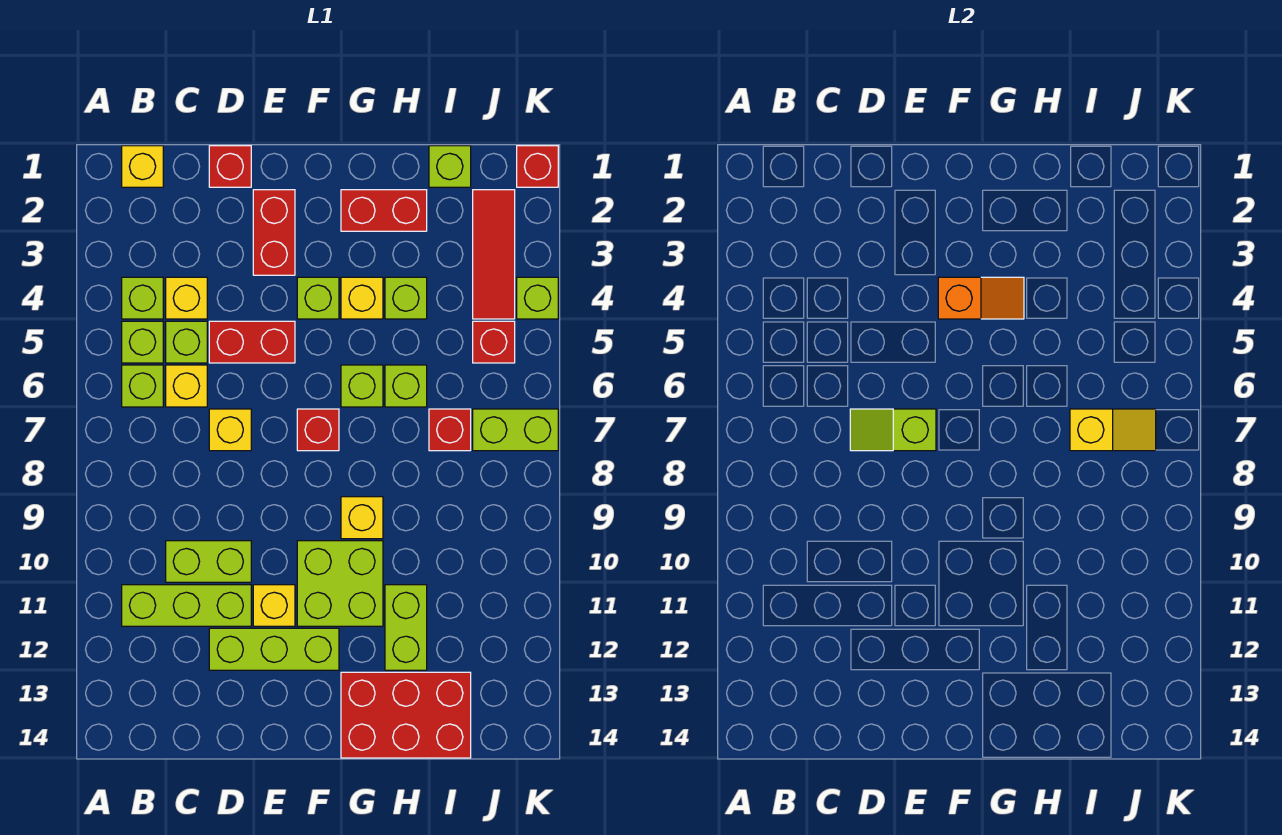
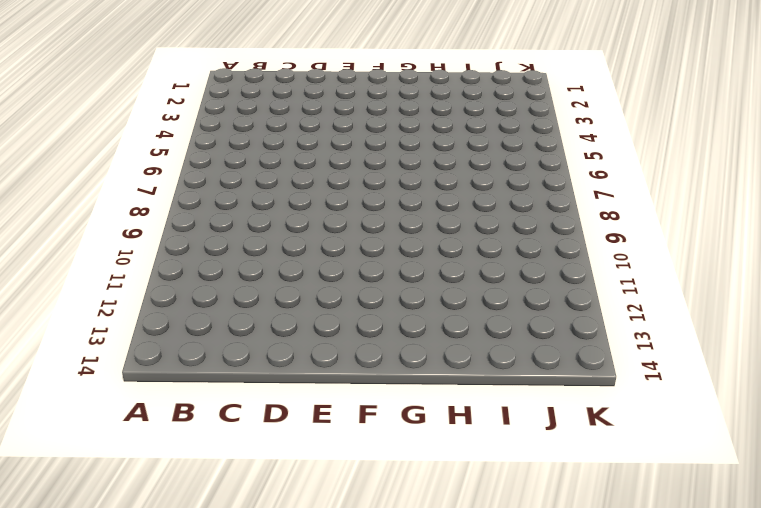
none -> yellow 1x1 brick [122,146,163,187]
none -> lime 1x1 brick [122,277,163,319]
none -> lime 1x1 brick [122,321,163,363]
none -> lime 1x1 brick [122,365,163,407]

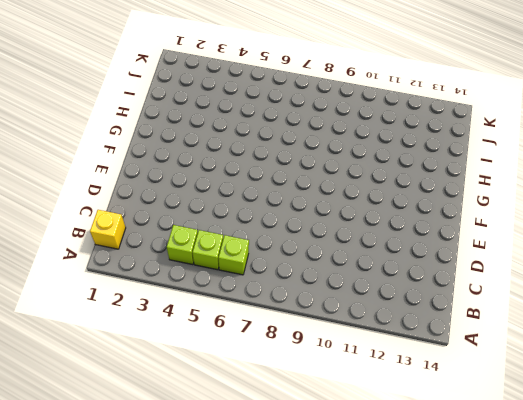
none -> lime 1x3 brick [122,585,251,626]
none -> yellow 1x1 brick [166,277,207,319]
none -> lime 1x1 brick [166,321,207,363]
none -> yellow 1x1 brick [166,365,207,407]

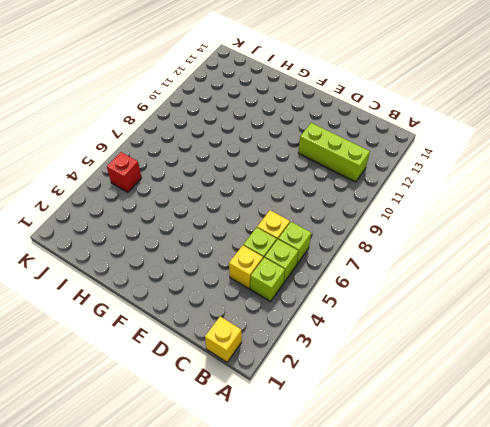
none -> lime 1x2 brick [166,541,251,582]
none -> red 1x1 brick [209,146,251,187]
none -> red 1x2 brick [209,321,295,363]
none -> yellow 1x1 brick [209,409,251,451]

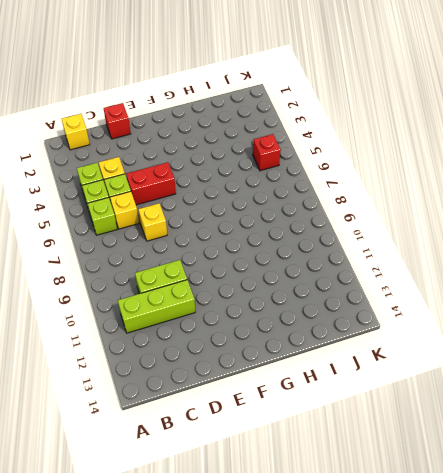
none -> lime 1x3 brick [209,628,339,670]
none -> red 1x2 brick [253,190,295,275]
none -> yellow 1x1 brick [253,585,295,626]
none -> lime 1x1 brick [297,277,339,319]

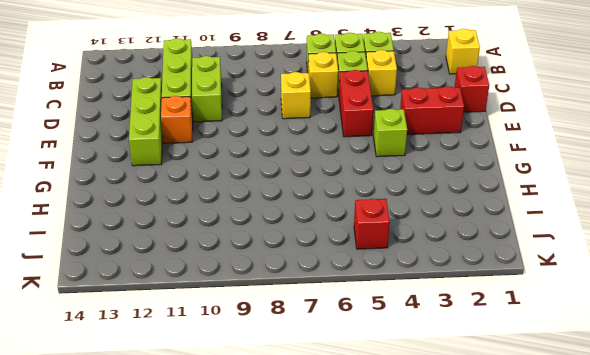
orange 1x1 brick [161,96,193,143] -> yellow 1x1 brick [253,585,295,626]
none -> red 1x1 brick [297,409,339,451]
none -> lime 2x2 brick [297,541,383,626]
none -> red 1x2 brick [341,190,427,231]
none -> yellow 1x1 brick [341,277,383,319]

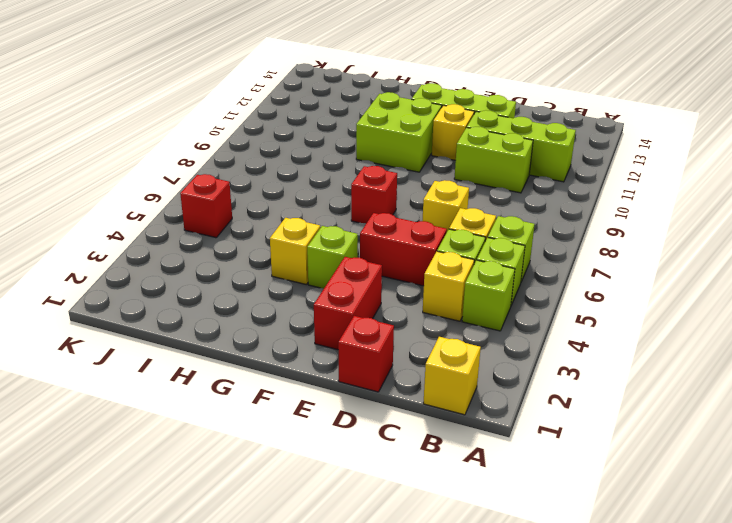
none -> red 1x2 brick [341,190,427,231]
none -> lime 1x1 brick [341,365,383,407]
none -> yellow 1x1 brick [341,497,383,539]
none -> red 2x3 brick [341,672,471,758]

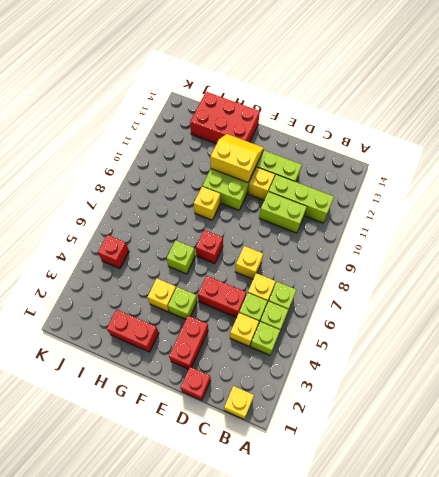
yellow 2x2 slope [210,134,264,183] -> none
none -> lime 1x1 brick [385,277,427,319]
none -> lime 1x1 brick [385,365,427,407]
none -> lime 1x2 brick [385,585,427,670]
none -> lime 1x1 brick [429,146,471,187]

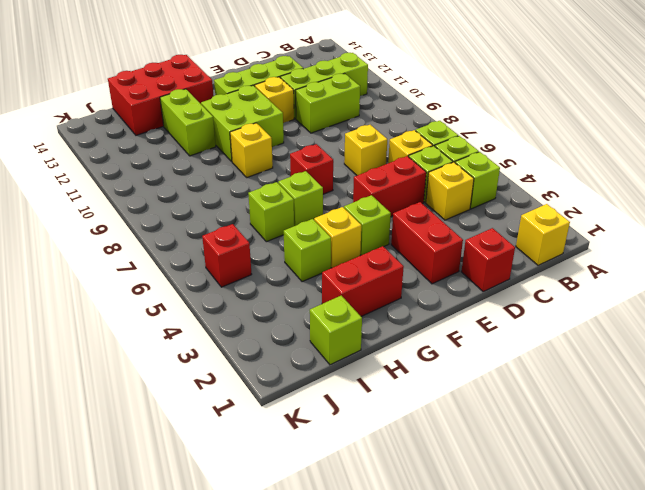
none -> red 1x1 brick [429,409,471,451]
none -> red 1x3 tile [473,190,515,319]
none -> lime 1x2 brick [473,409,558,451]
none -> red 1x1 brick [517,146,558,187]

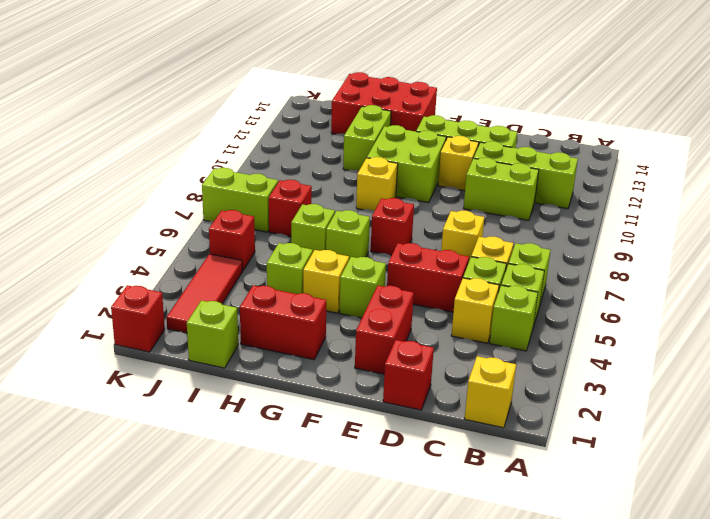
none -> lime 1x1 brick [517,277,558,319]
none -> lime 1x2 slope [850,409,936,451]
none -> orange 1x2 slope [938,277,1024,319]
none -> yellow 1x2 slope [1070,409,1156,451]

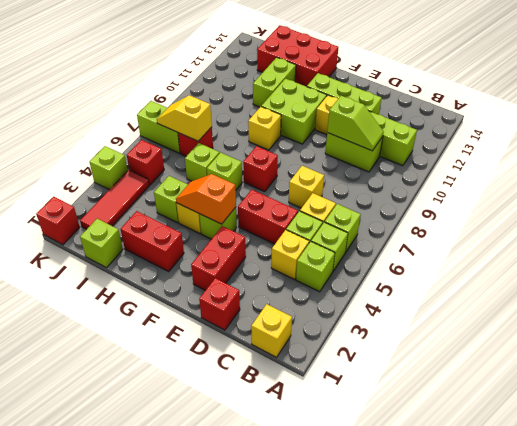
lime 1x2 slope [327,96,384,151] -> lime 1x2 slope moved to [850,409,936,451]

